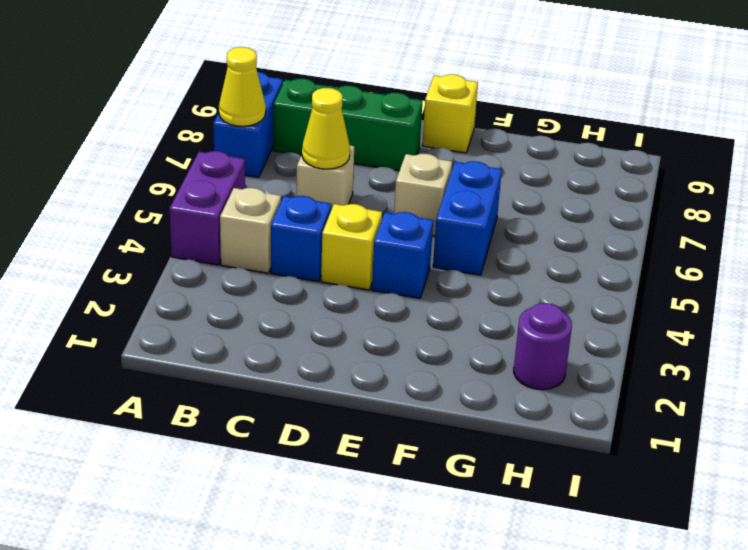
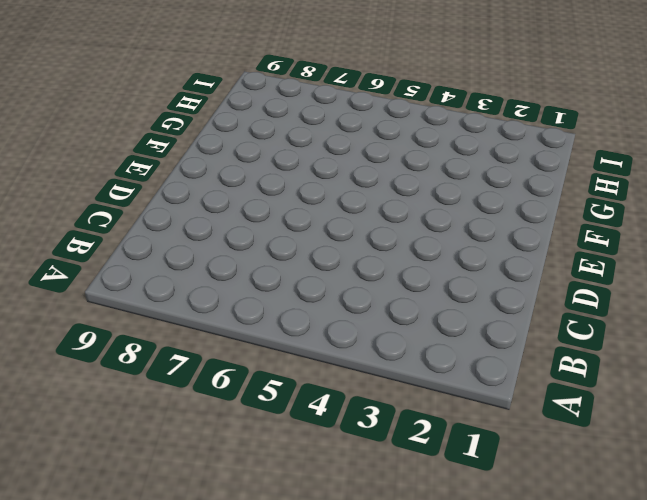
none -> purple 1x2 brick [170,151,245,265]
none -> blue 1x2 brick [213,72,283,177]
none -> tan 1x1 brick [220,188,281,273]

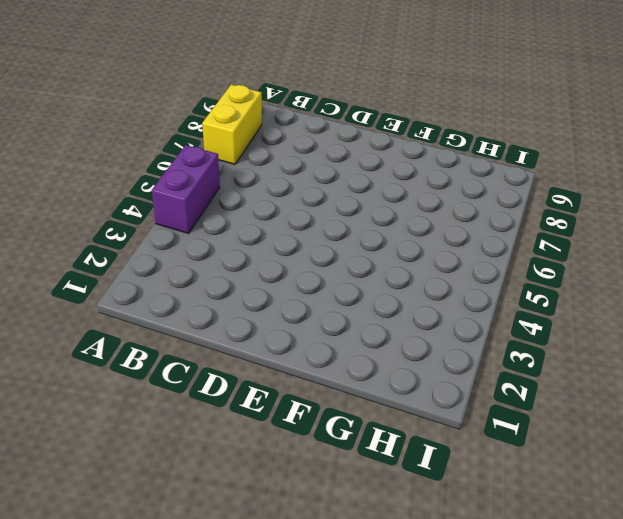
yellow 1x2 brick [202,85,262,164] -> blue 1x2 brick [213,72,283,177]
none -> tan 1x1 brick [220,188,281,273]
none -> green 1x3 brick [273,79,423,171]
none -> blue 1x1 brick [271,196,331,281]

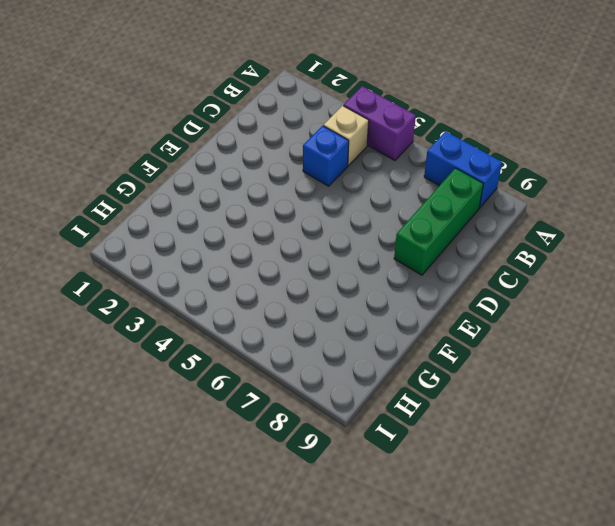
none -> tan 1x1 brick [296,146,354,210]
none -> yellow 1x1 brick [321,204,382,290]
none -> blue 1x1 brick [372,212,433,298]

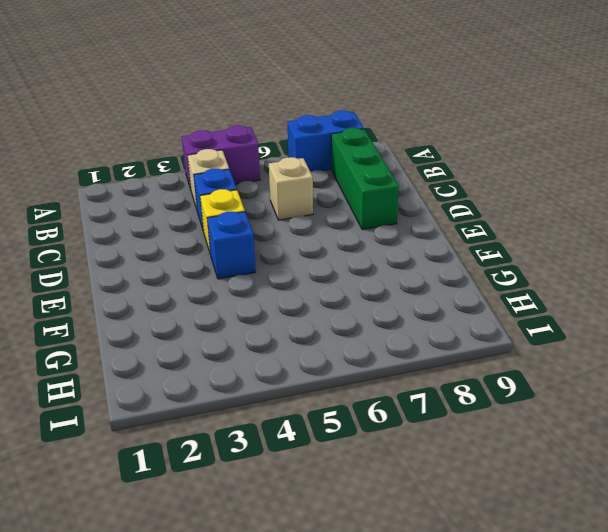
none -> tan 1x1 brick [394,154,452,236]
none -> yellow 1x1 brick [422,74,478,153]
none -> blue 1x2 brick [433,161,502,275]

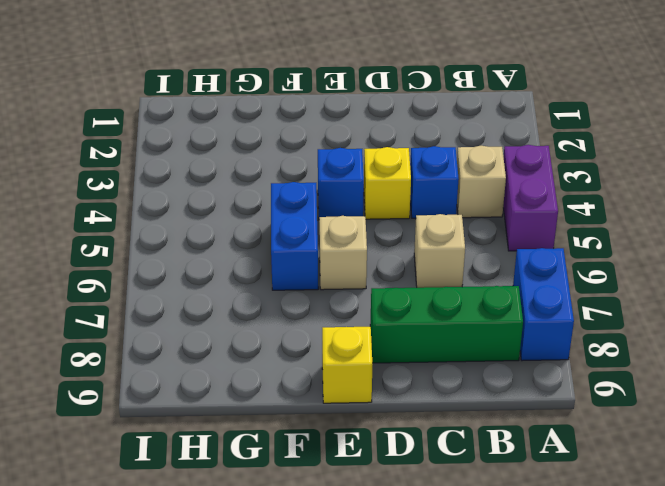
none -> purple 1x1 round brick [514,303,572,390]
none -> yellow 1x1 cone [219,47,266,126]
none -> yellow 1x1 cone [302,88,350,169]

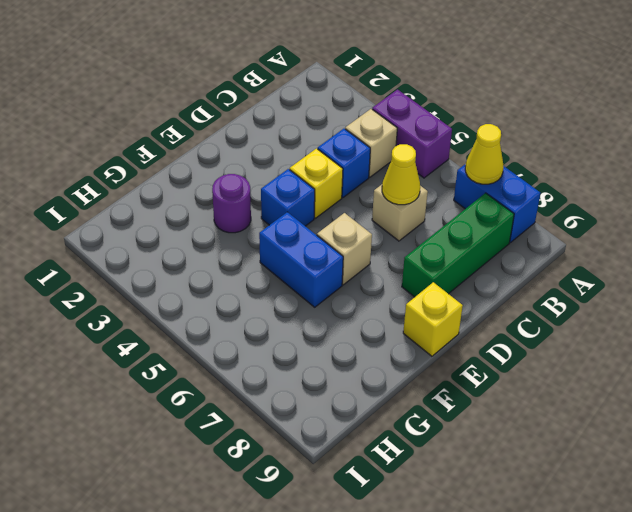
purple 1x1 round brick [212,174,251,233] -> purple 1x1 round brick moved to [514,303,572,390]

